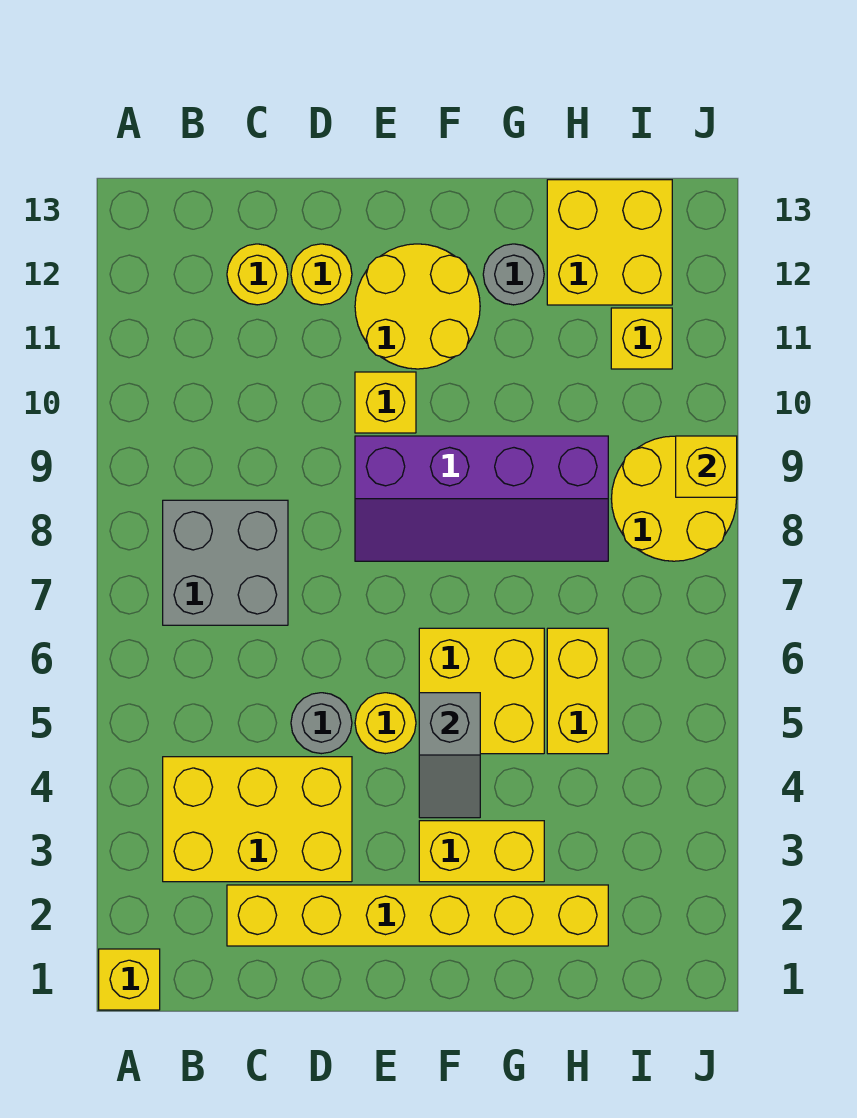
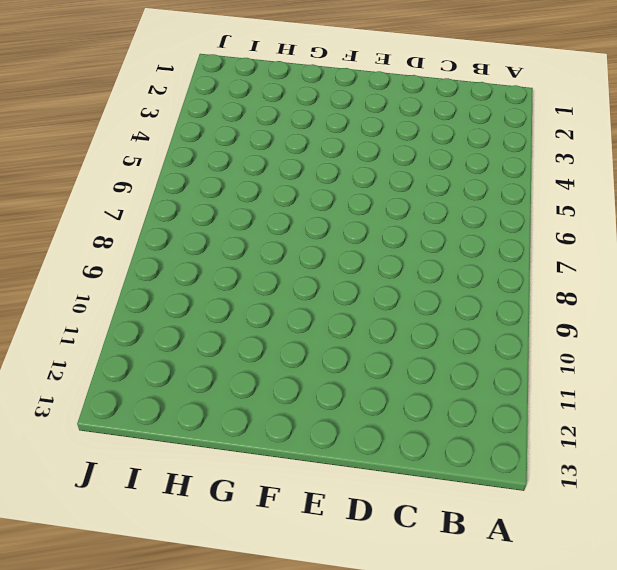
none -> yellow 1x1 brick [99,949,160,1010]
none -> yellow 2x3 brick [163,757,352,882]
none -> grey 2x2 brick [163,500,288,625]

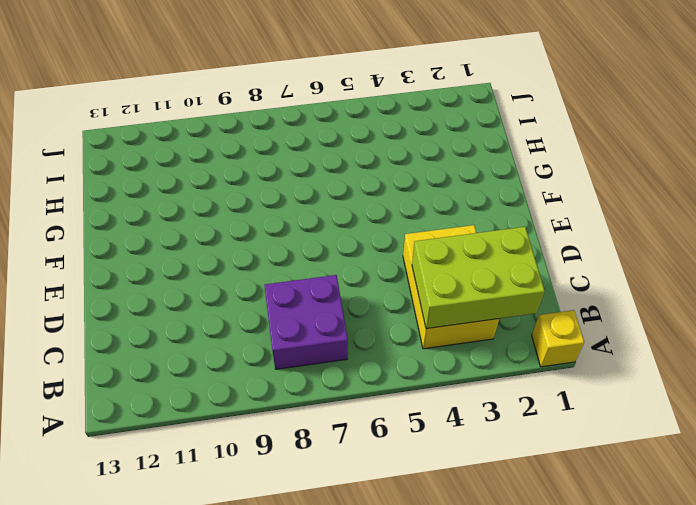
lime 2x3 brick [412,227,545,329] -> none
purple 2x2 brick [264,275,348,369] -> grey 2x2 brick [163,500,288,625]
none -> yellow 1x6 brick [227,885,608,946]
none -> yellow 1x1 round brick [227,244,288,305]
none -> grey 1x1 round brick [291,693,352,754]

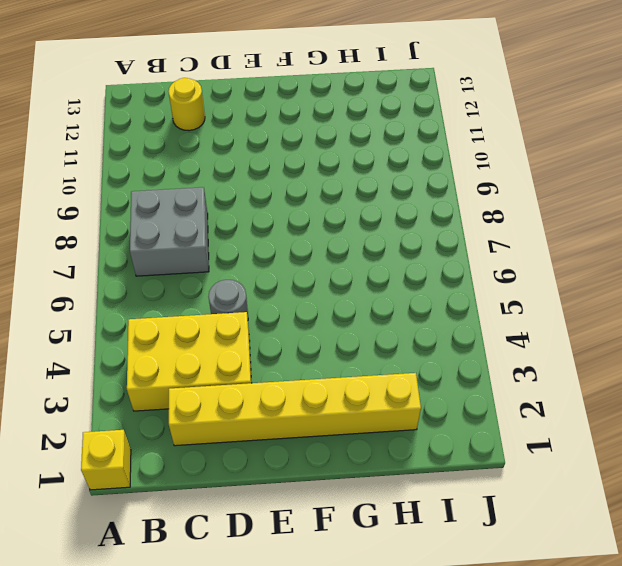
none -> yellow 1x1 round brick [291,244,352,305]
none -> yellow 1x1 round brick [355,693,416,754]
none -> purple 2x4 slope [355,436,608,561]

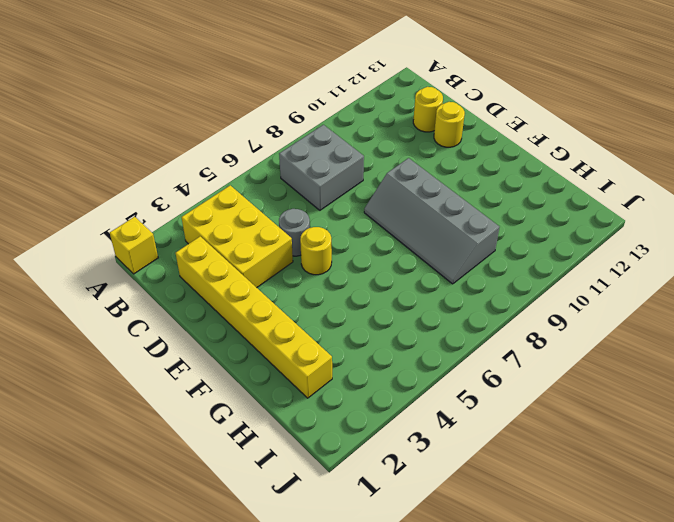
grey 2x4 slope [364,158,499,284] -> purple 2x4 slope [355,436,608,561]
none -> yellow 1x1 brick [355,372,416,433]
none -> yellow 2x2 round brick [355,244,480,369]
none -> yellow 1x2 brick [419,821,544,882]

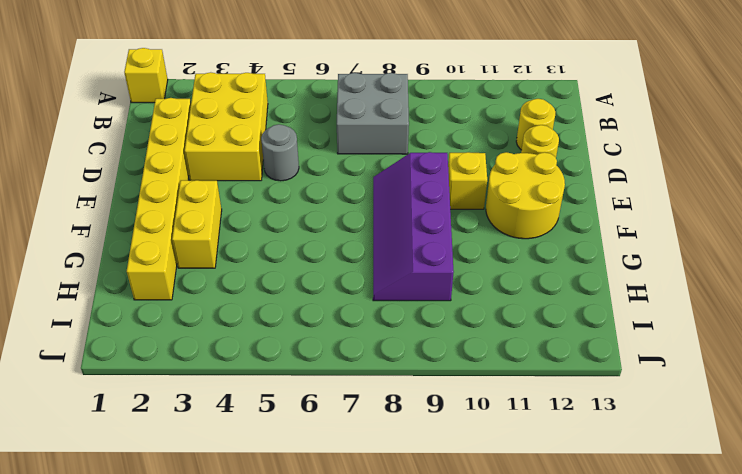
none -> yellow 1x1 round brick [355,693,416,754]
none -> yellow 2x2 brick [419,628,544,754]
none -> grey 1x1 round brick [483,244,544,305]

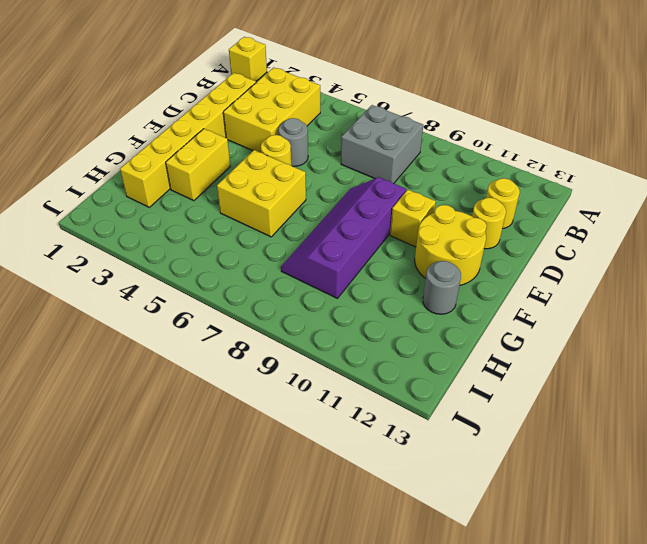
none -> yellow 1x2 brick [547,628,608,754]
none -> yellow 2x2 brick [547,180,672,305]
none -> yellow 2x2 round brick [611,436,737,561]

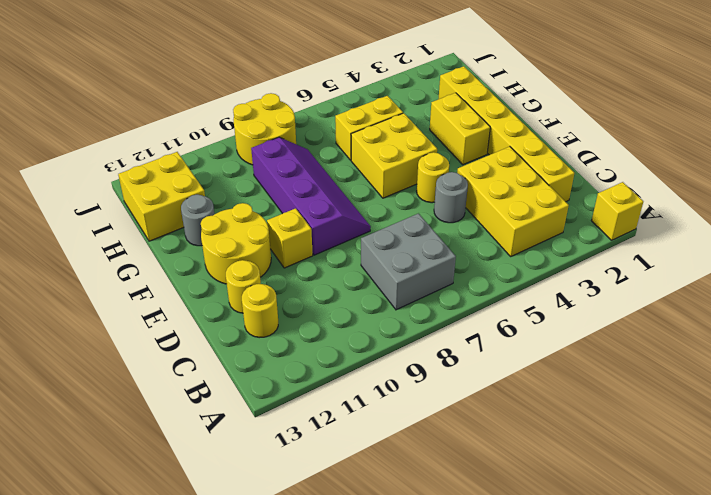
none -> yellow 1x1 brick [611,308,672,369]
none -> grey 1x2 slope [419,693,480,818]
none -> yellow 1x1 brick [676,436,737,497]

